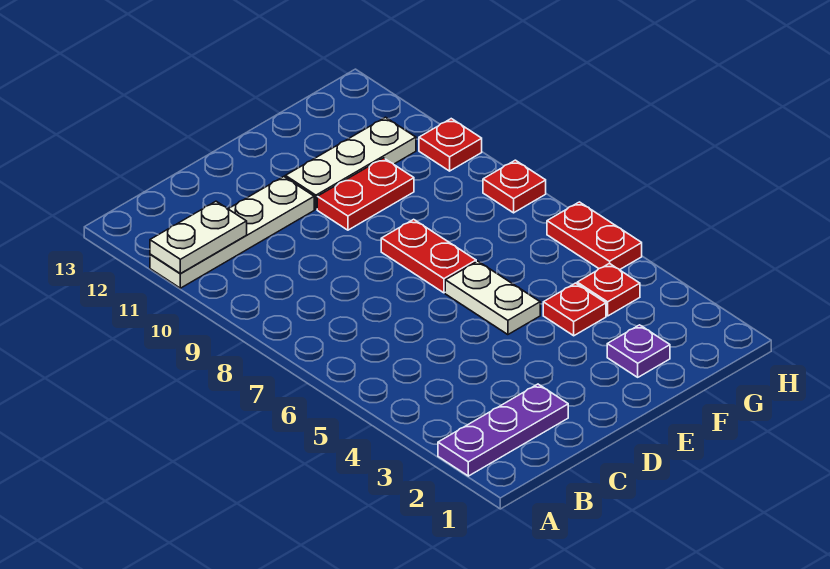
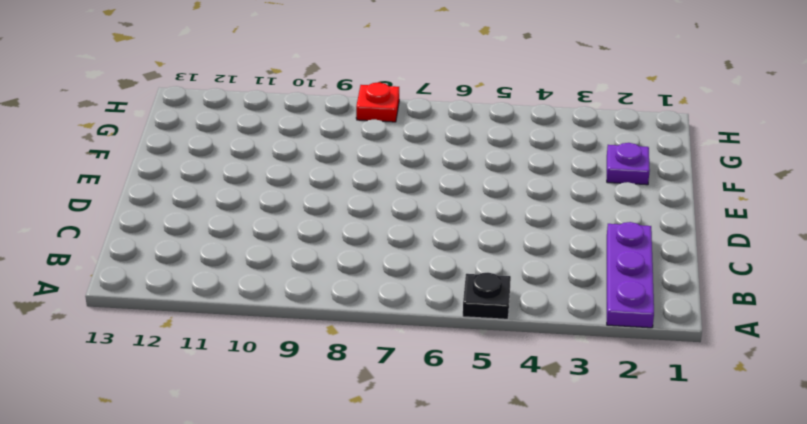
black 1x1 plate [463,273,511,319] -> none
none -> white 1x4 plate [150,177,314,288]
none -> white 1x2 plate [445,261,540,335]
none -> red 1x2 plate [381,219,476,293]

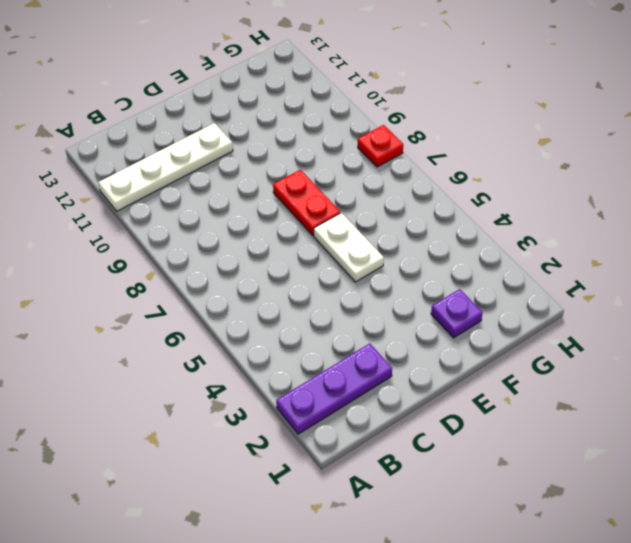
none -> red 1x2 plate [317,158,414,230]
none -> white 1x3 plate [285,117,416,209]
none -> red 1x1 plate [543,283,606,336]

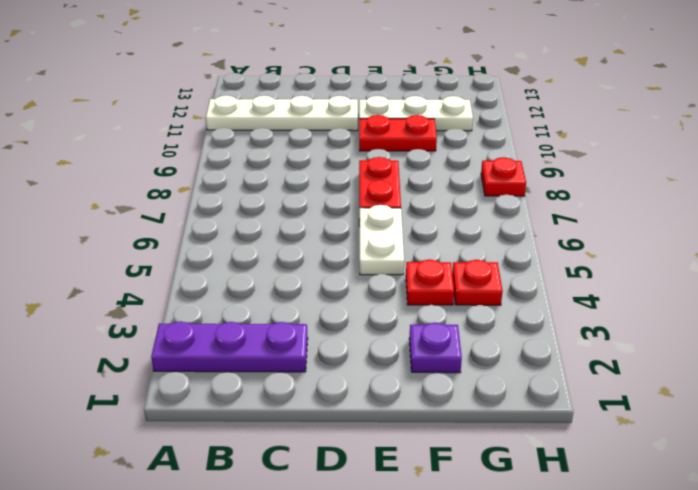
none -> red 1x2 plate [547,202,642,270]
none -> red 1x1 plate [419,119,482,171]
none -> white 1x2 plate [150,201,247,273]

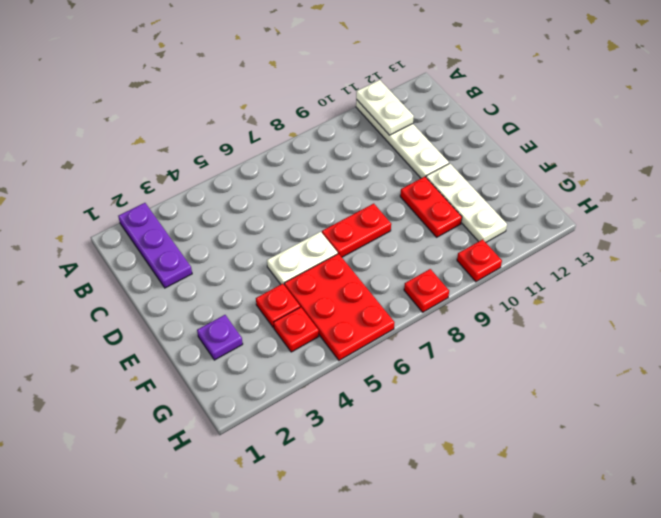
red 2x3 plate [284,254,395,360] -> red 1x2 plate [547,202,642,270]

